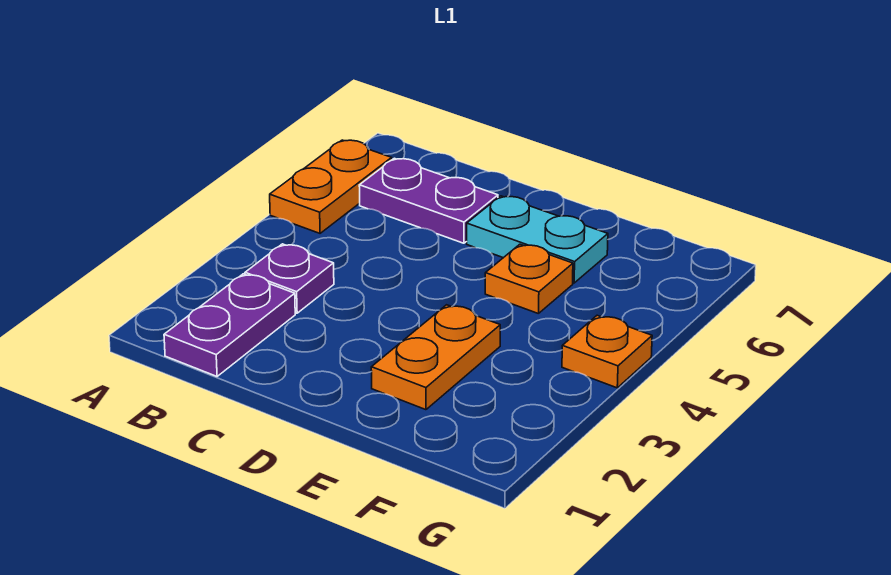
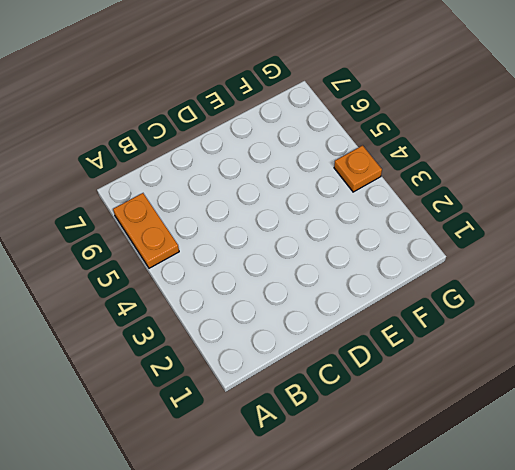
none -> purple 1x2 plate [164,274,295,376]
none -> purple 1x1 plate [245,244,334,313]

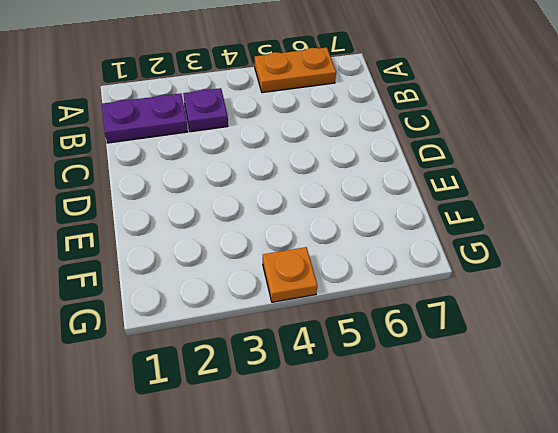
none -> purple 1x2 plate [359,158,498,243]
none -> cyan 1x2 plate [467,196,608,283]

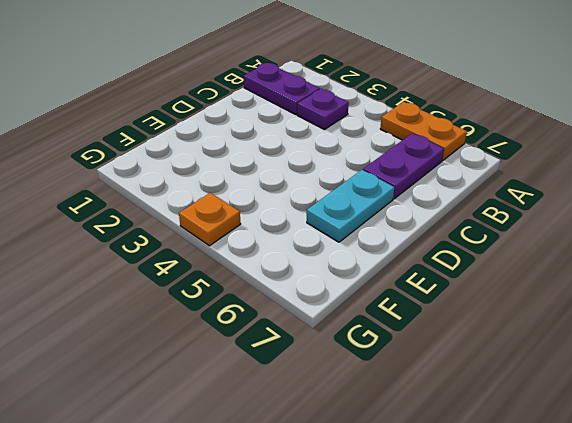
none -> orange 1x2 plate [371,305,500,410]
none -> orange 1x1 plate [485,244,573,314]

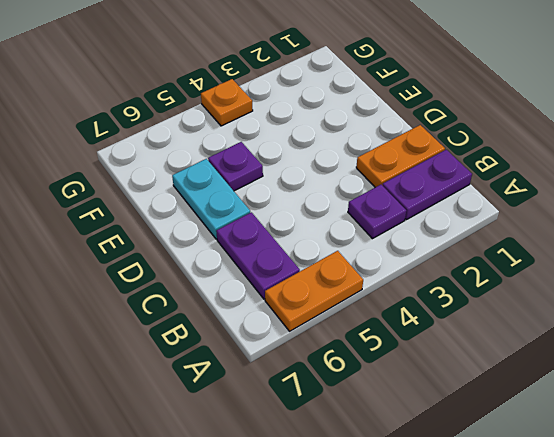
orange 1x2 plate [356,125,445,187] -> orange 1x2 plate moved to [371,305,500,410]
purple 1x1 plate [208,142,263,191] -> orange 1x1 plate [485,244,573,314]

